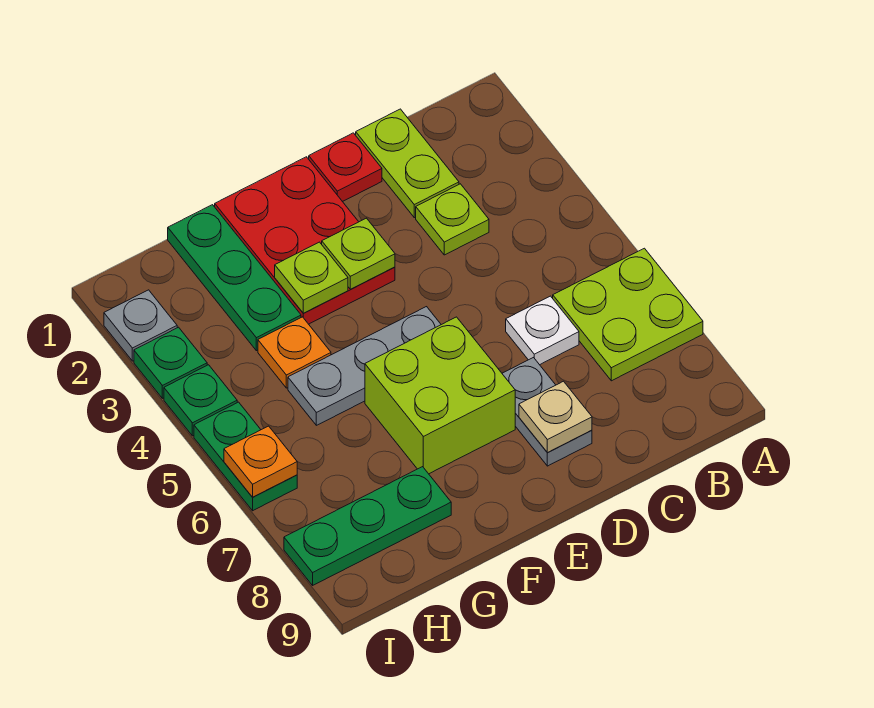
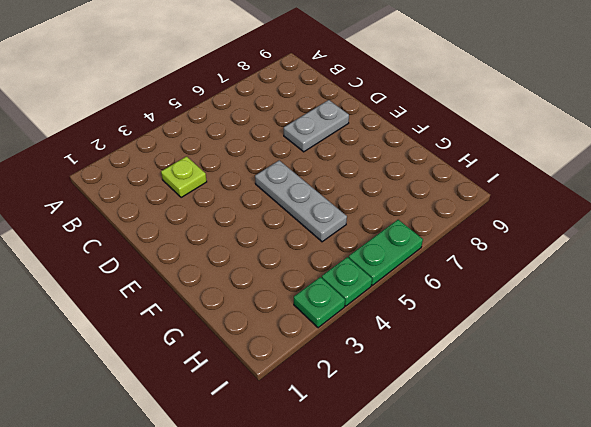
none -> lime 2x2 plate [553,248,703,381]
none -> lime 1x2 plate [356,109,459,218]
none -> white 1x1 plate [506,296,579,365]

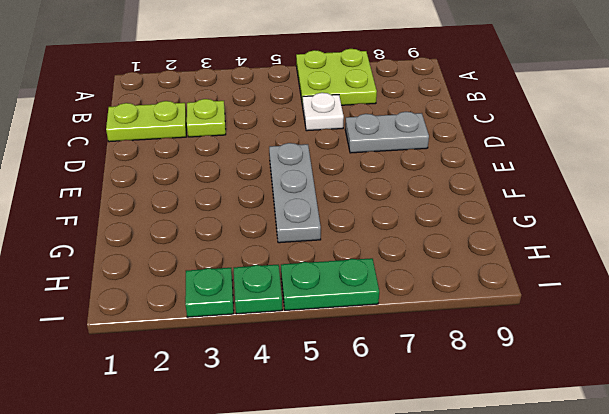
none -> red 1x1 plate [309,133,382,202]
none -> red 2x3 plate [215,157,395,324]
none -> lime 2x2 brick [365,317,515,474]

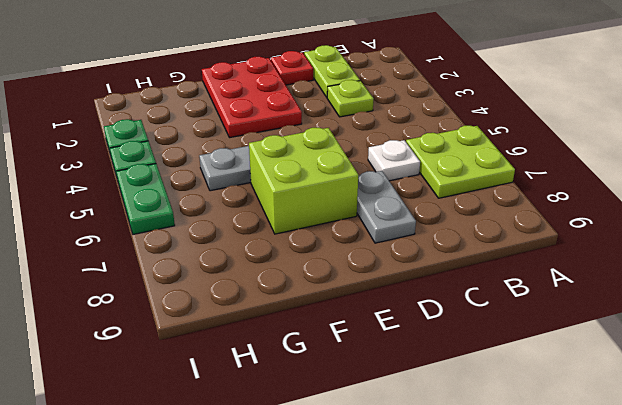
none -> green 1x3 plate [168,205,301,351]
none -> orange 1x1 plate [258,317,331,388]
none -> green 1x3 plate [284,467,451,585]

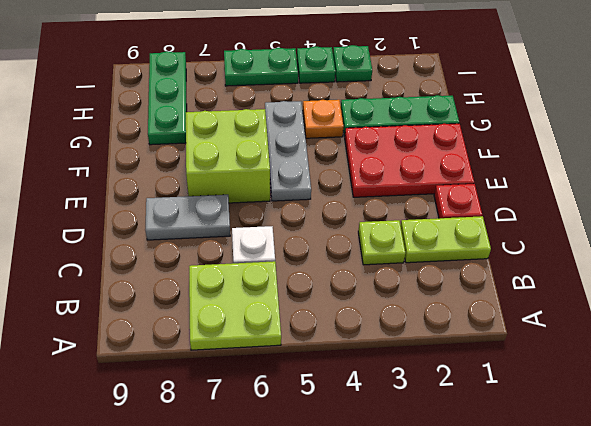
none -> grey 1x1 plate [104,290,177,361]
none -> tan 1x1 plate [519,381,592,453]
none -> lime 1x1 plate [322,218,395,289]

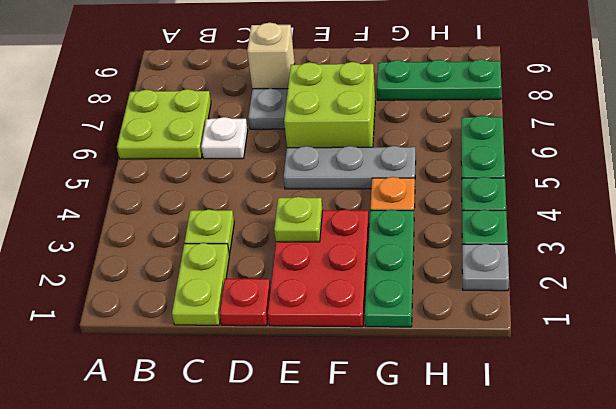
tan 1x1 brick [247,23,295,89] -> tan 1x1 plate [519,381,592,453]
none -> lime 1x1 plate [275,242,348,313]
none -> orange 1x1 plate [224,426,297,497]

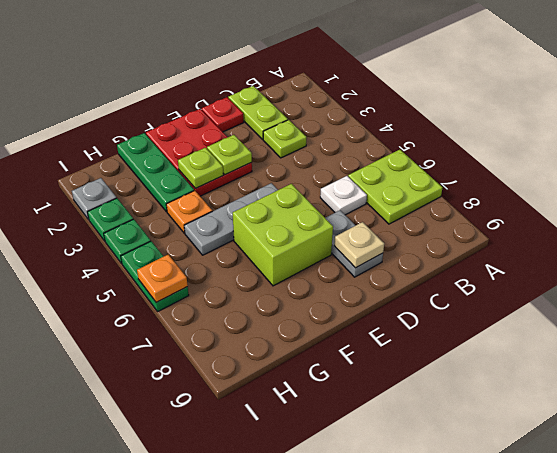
none -> green 1x3 plate [284,467,451,585]

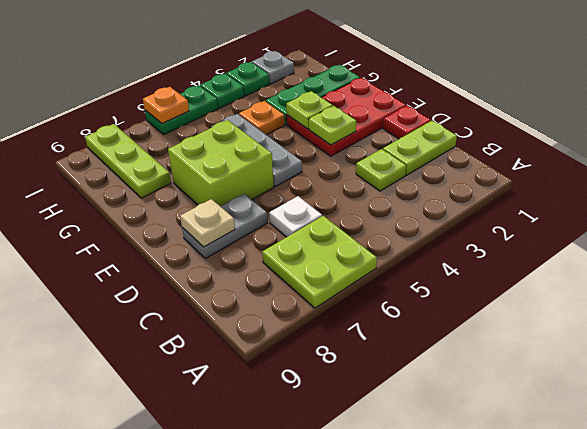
lime 1x3 plate [85,124,171,198] -> green 1x3 plate [284,467,451,585]

